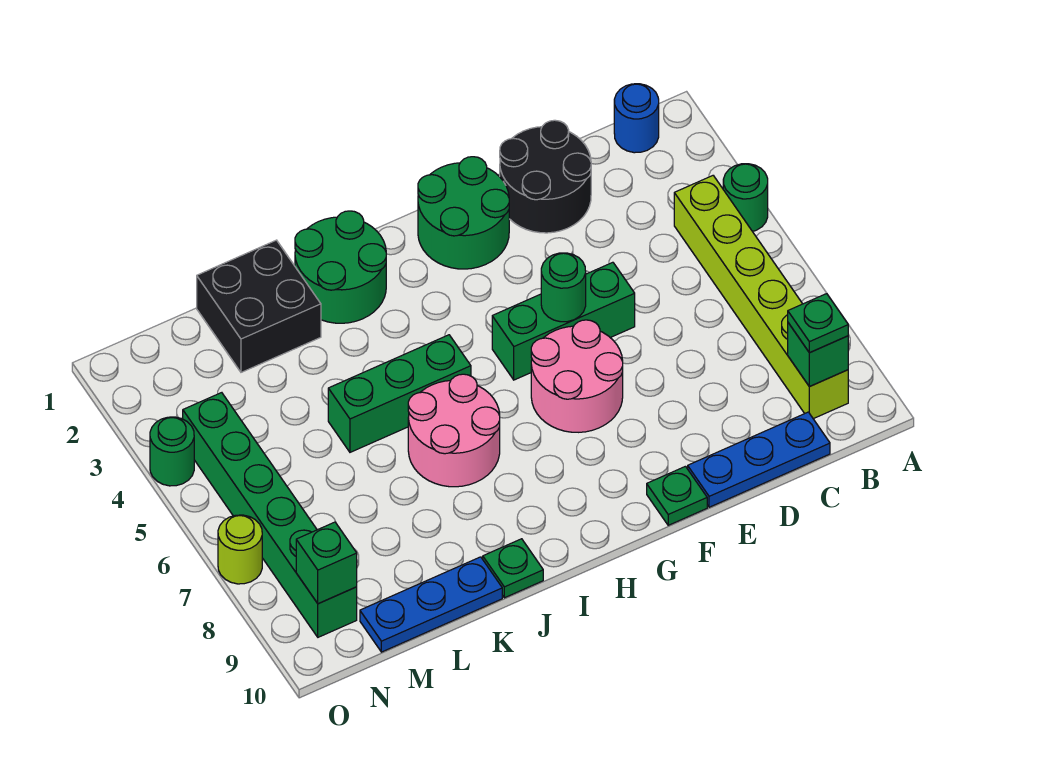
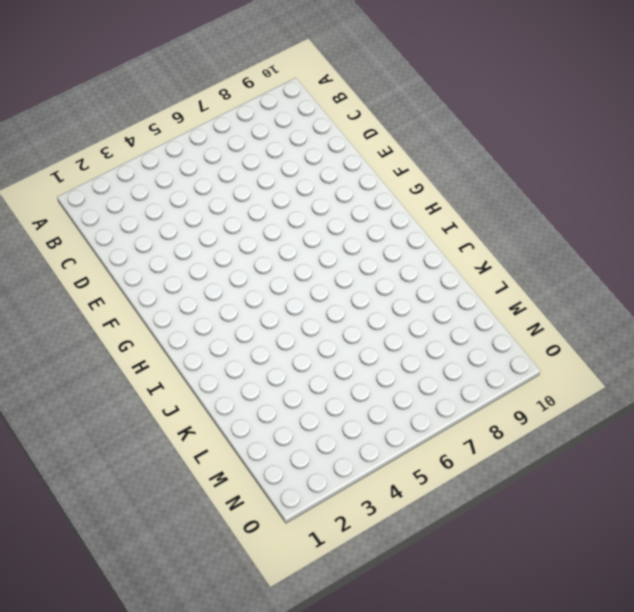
none -> green 1x1 round brick [723,164,768,231]
none -> blue 1x1 round brick [614,84,659,153]
none -> lime 1x6 brick [674,176,848,419]

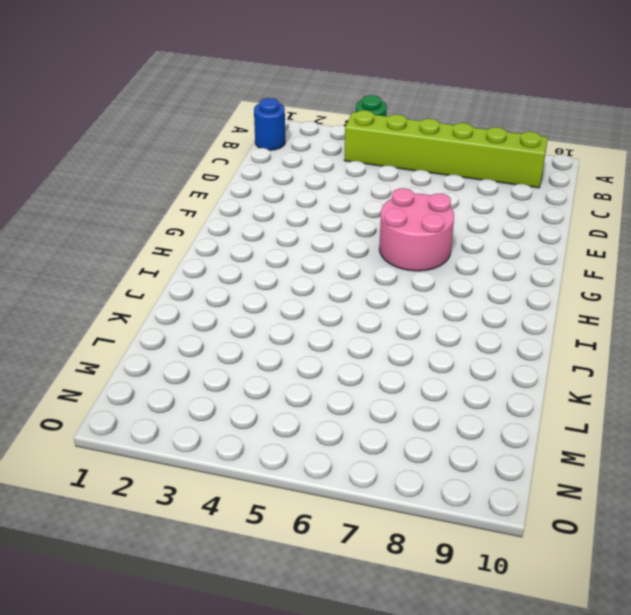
none -> blue 1x3 plate [688,412,830,507]
none -> black 2x2 round brick [500,120,591,233]
none -> green 1x3 brick [492,262,635,380]

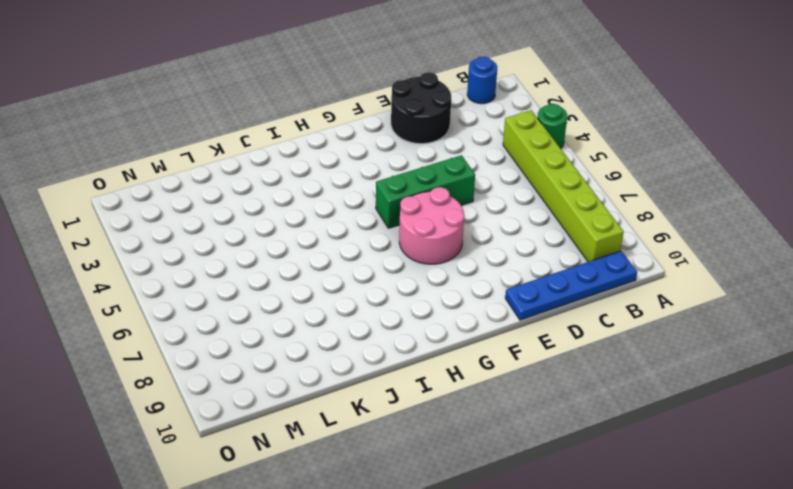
blue 1x4 plate [505,251,637,320] -> blue 1x3 plate [688,412,830,507]
none -> green 2x2 round brick [418,157,509,269]
none -> green 1x1 plate [647,466,707,525]
none -> green 2x2 round brick [295,211,386,323]

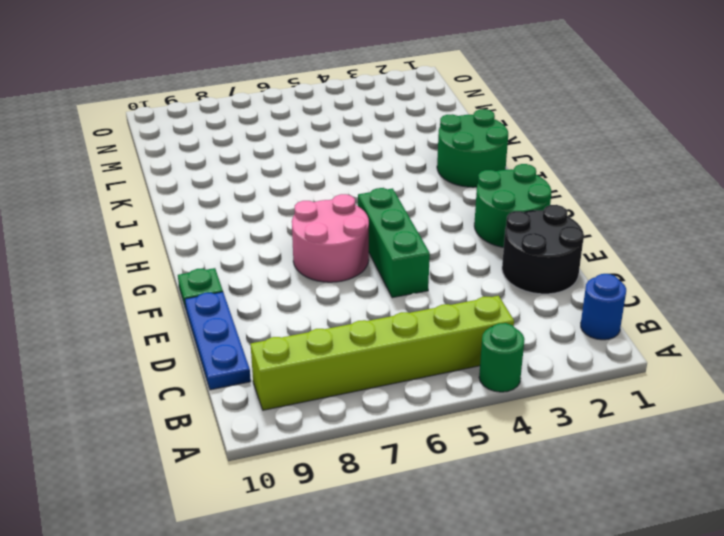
none -> green 1x3 brick [328,335,471,452]
none -> pink 2x2 round brick [408,374,500,487]
none -> green 1x1 plate [483,539,543,598]

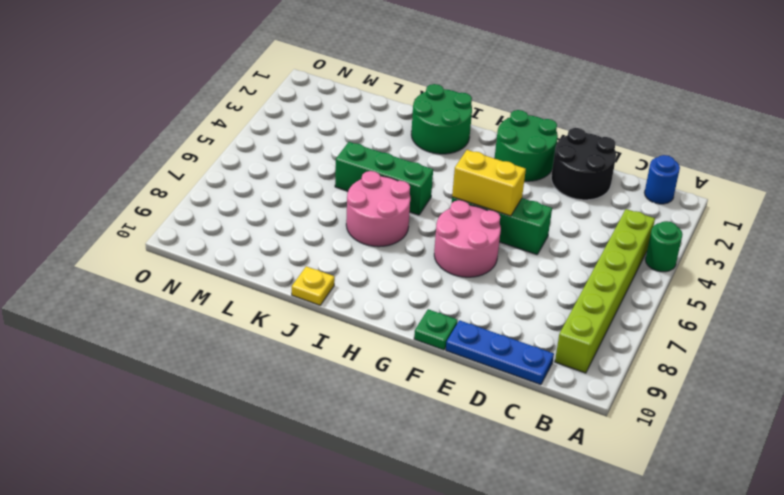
yellow 1x2 brick [452,150,526,216] -> green 1x1 round brick [541,253,586,322]
yellow 1x1 plate [292,266,335,305] -> green 1x1 plate [483,539,543,598]
none -> black 2x2 brick [197,240,321,372]
none -> blue 1x3 plate [360,557,502,652]
none -> green 1x6 brick [183,393,357,637]

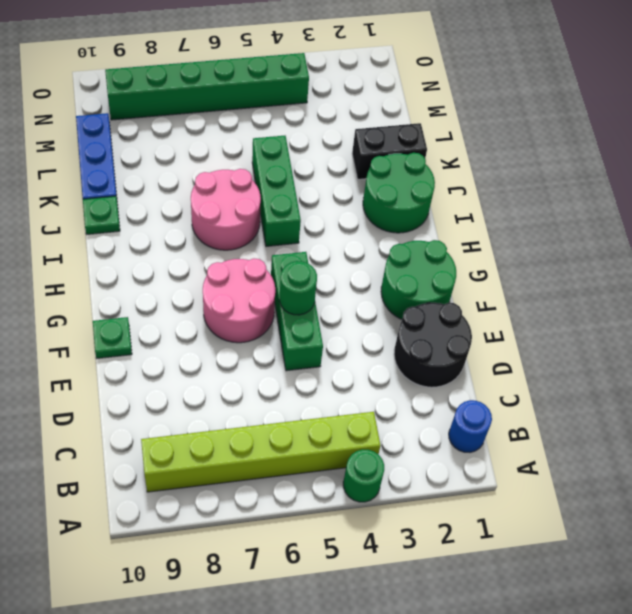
black 1x2 brick [352,123,427,179] -> black 2x2 brick [197,240,321,372]
none -> blue 1x3 plate [688,412,830,507]
none -> green 1x1 round brick [150,417,194,486]
none -> lime 1x1 round brick [218,515,262,584]

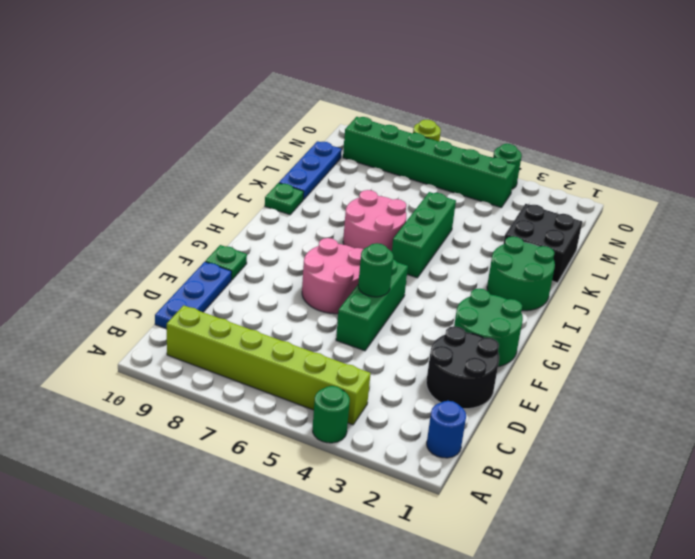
none -> green 1x1 brick [788,323,848,387]
none -> green 1x1 brick [296,522,357,603]
none -> green 1x1 plate [788,294,848,353]

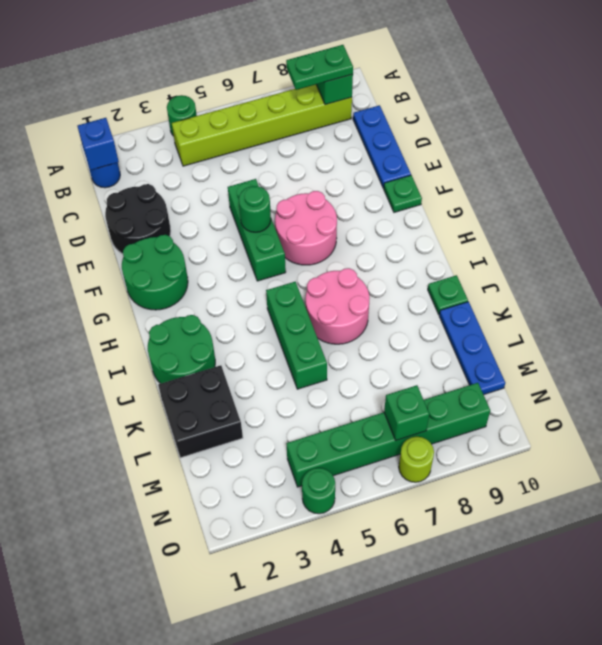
blue 1x1 brick [77,118,119,170] -> none
green 1x2 plate [286,45,353,90] -> green 1x1 plate [788,294,848,353]
green 1x1 brick [384,385,429,440] -> green 1x1 brick moved to [296,522,357,603]

